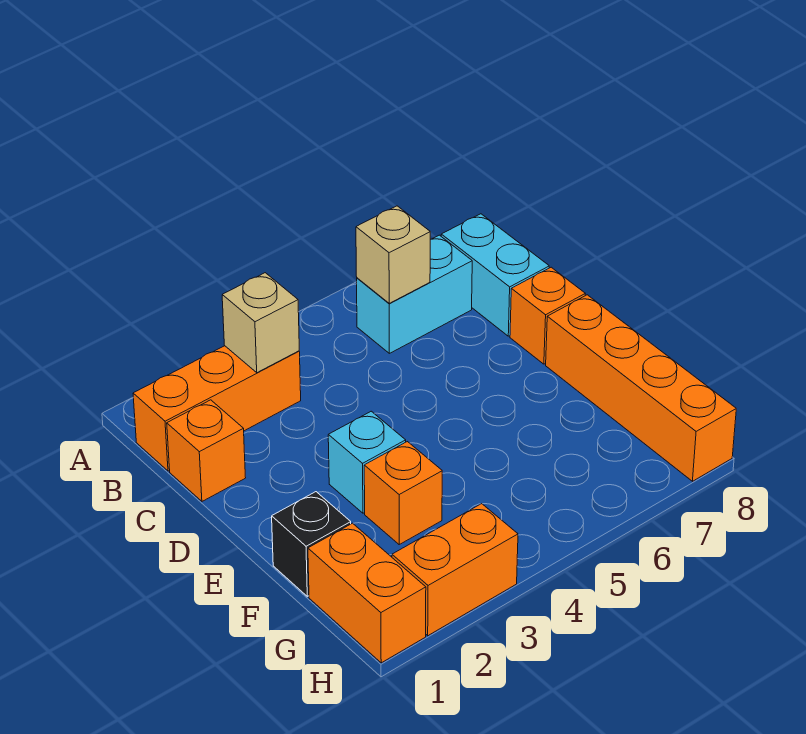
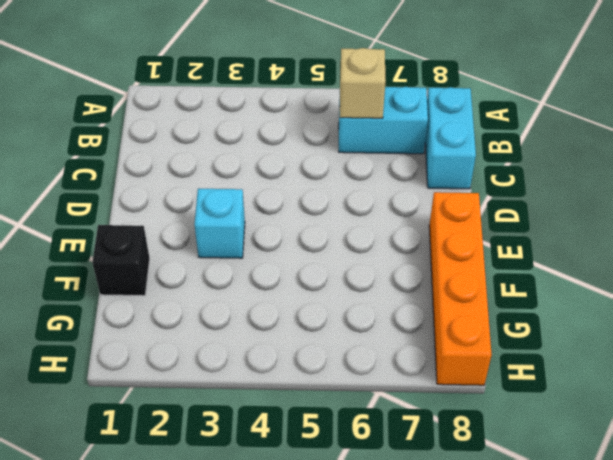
none -> orange 1x3 brick [133,346,301,471]
none -> orange 1x1 brick [167,400,246,501]
none -> orange 1x1 brick [510,267,585,364]

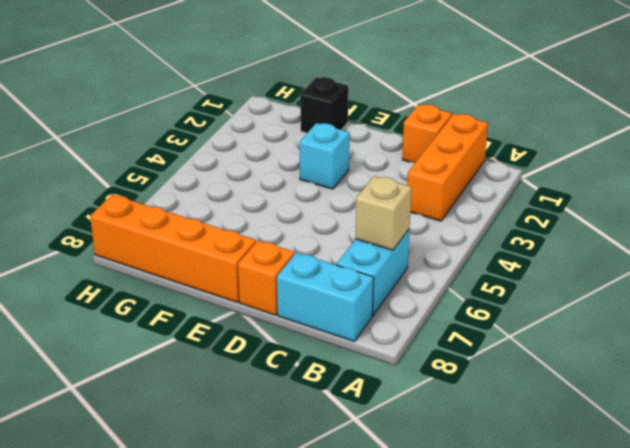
none -> orange 1x1 brick [364,442,442,544]
none -> orange 1x2 brick [308,523,426,663]
none -> orange 1x2 brick [392,504,518,636]

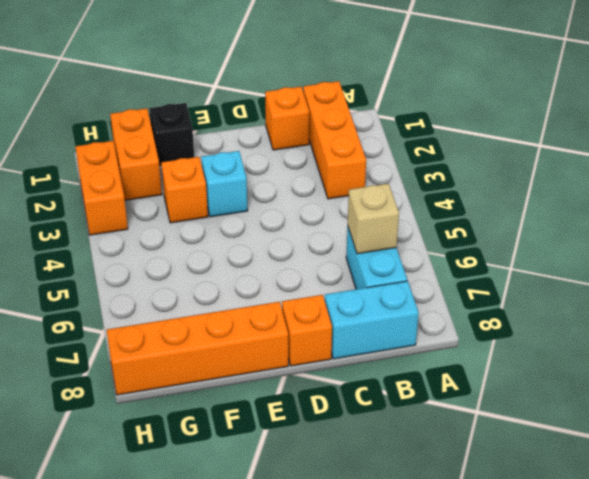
orange 1x2 brick [110,108,162,200] -> orange 1x2 brick turned to [308,523,426,663]
none -> tan 1x1 brick [222,273,299,373]

